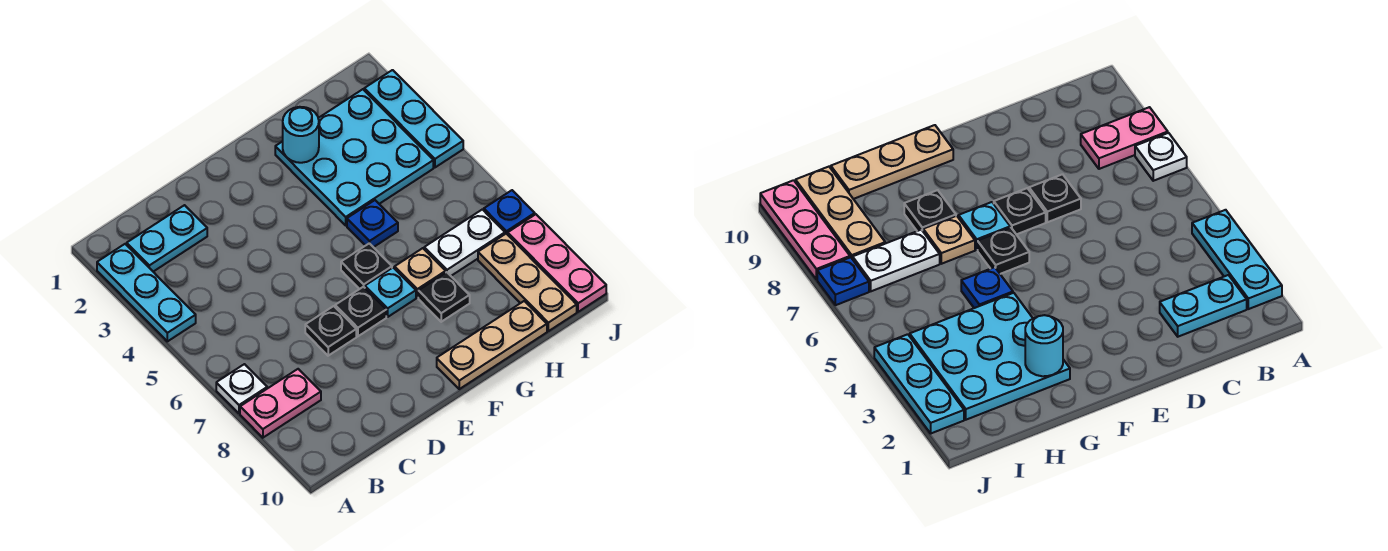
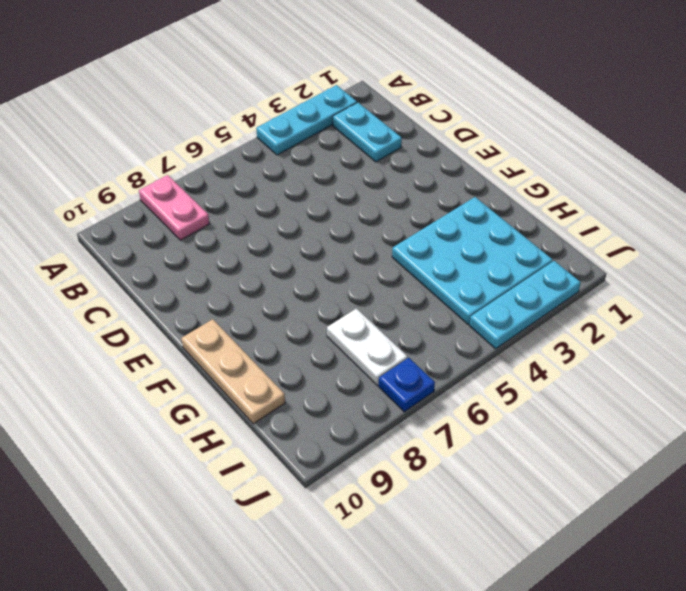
none -> white 1x1 plate [216,364,267,414]
none -> black 1x1 plate [305,306,356,356]
none -> black 1x1 plate [335,287,386,336]

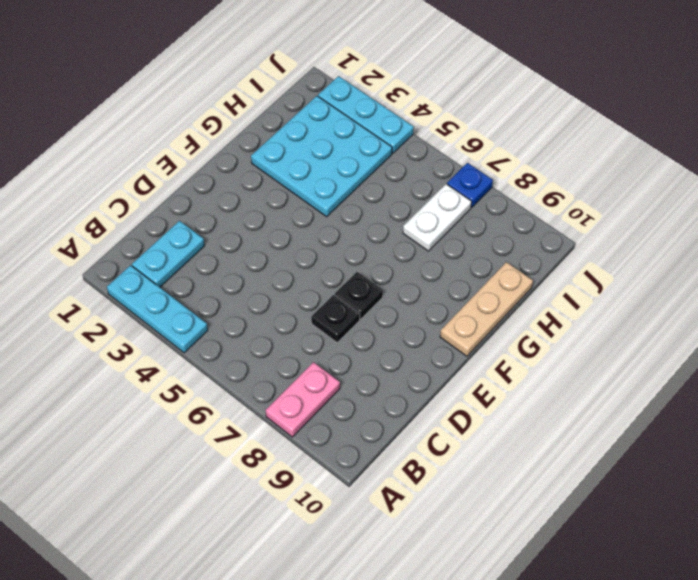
none -> white 1x1 plate [216,364,267,414]
none -> black 1x1 plate [341,243,392,289]
none -> cyan 1x1 plate [365,268,416,317]

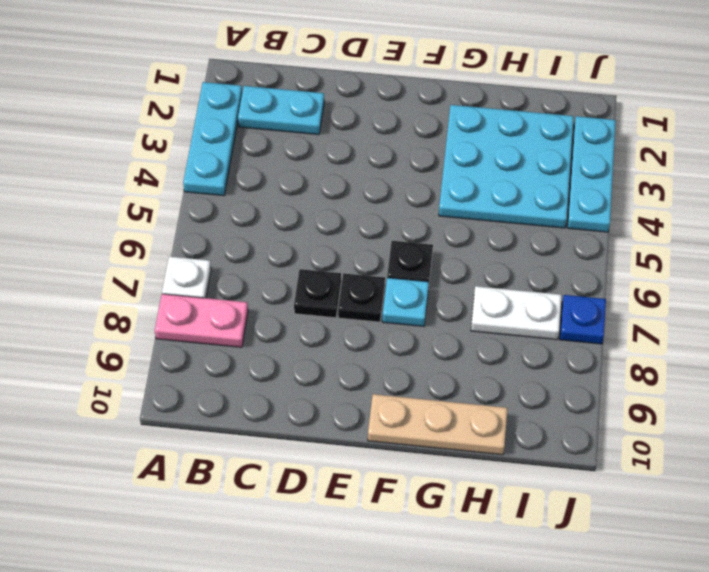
none -> blue 1x1 plate [347,200,398,247]
none -> tan 1x1 plate [395,248,446,298]
none -> black 1x1 plate [418,272,470,322]

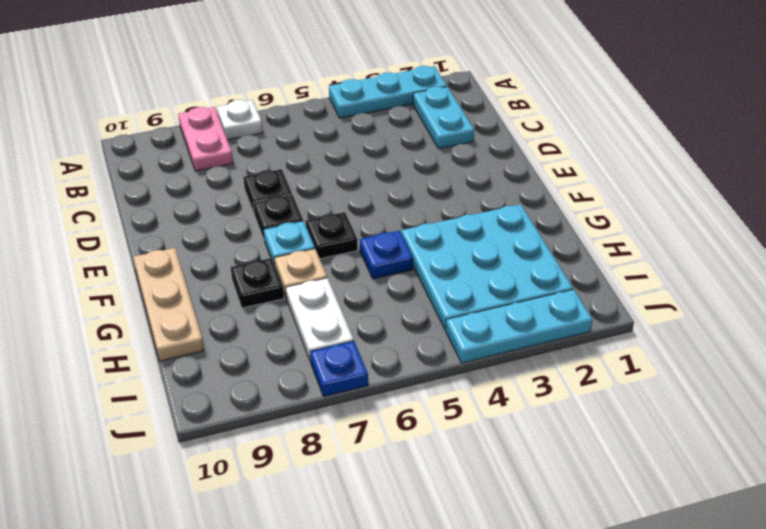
none -> tan 1x3 plate [478,234,577,331]
none -> pink 1x3 plate [508,214,606,312]
none -> cyan 1x1 round brick [283,107,319,163]

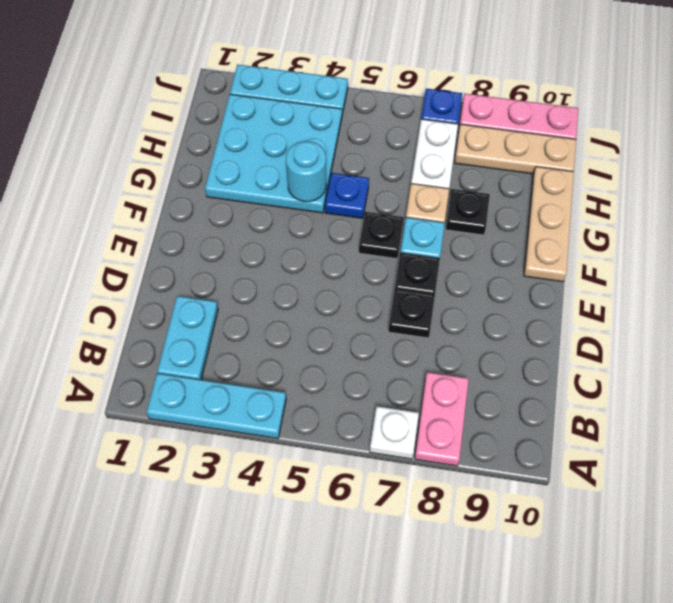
cyan 1x1 round brick [286,141,326,202] -> cyan 1x1 round brick moved to [283,107,319,163]

